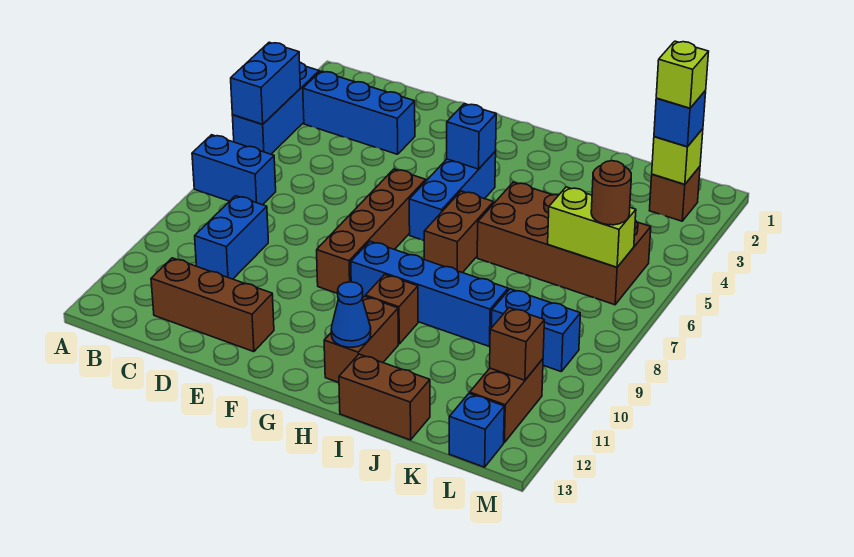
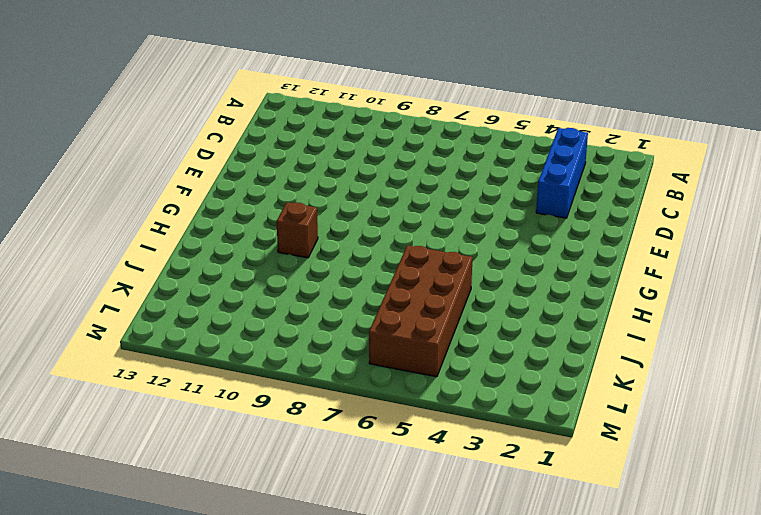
none -> blue 1x3 brick [232,63,319,154]
none -> blue 1x2 brick [192,135,276,205]
none -> blue 1x2 brick [195,196,268,279]

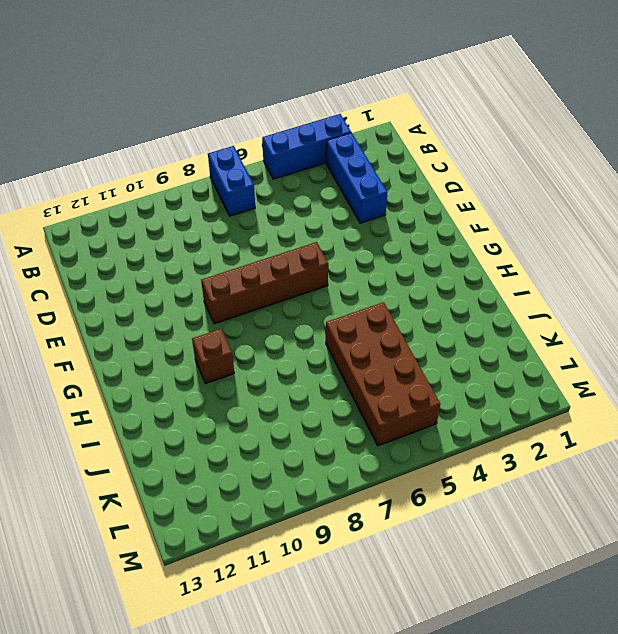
none -> blue 1x2 brick [195,196,268,279]
none -> brown 1x3 brick [151,258,274,352]
none -> blue 1x3 brick [409,151,496,240]

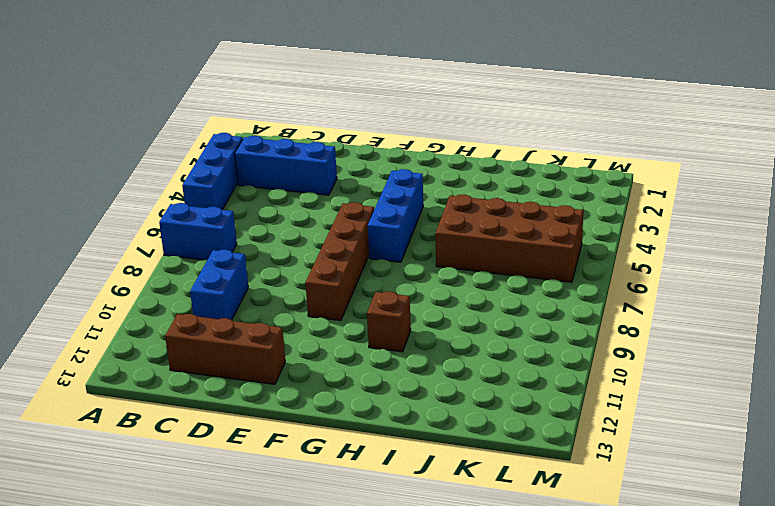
none -> blue 1x4 brick [351,241,508,346]
none -> brown 1x2 brick [424,191,494,273]
none -> brown 1x2 brick [324,296,398,383]

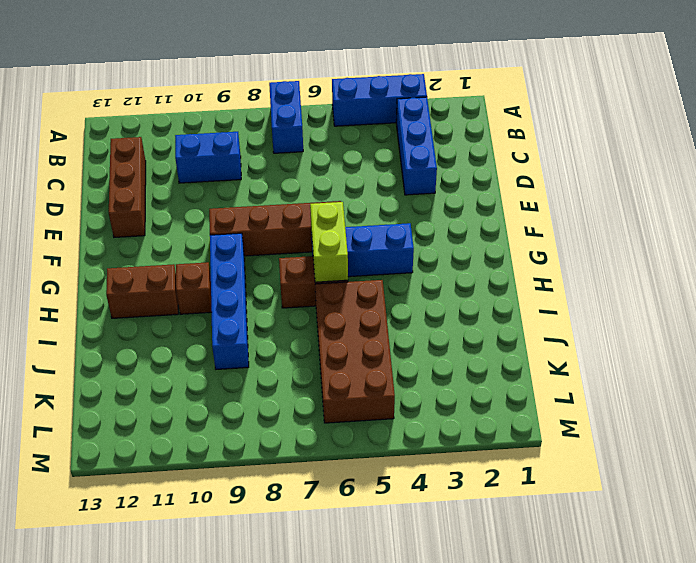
lime 1x2 brick [310,202,348,282] -> lime 1x2 brick moved to [548,187,636,267]
none -> brown 1x2 brick [339,354,430,440]
none -> blue 1x2 brick [492,289,580,372]
none -> brown 1x1 brick [649,167,700,221]

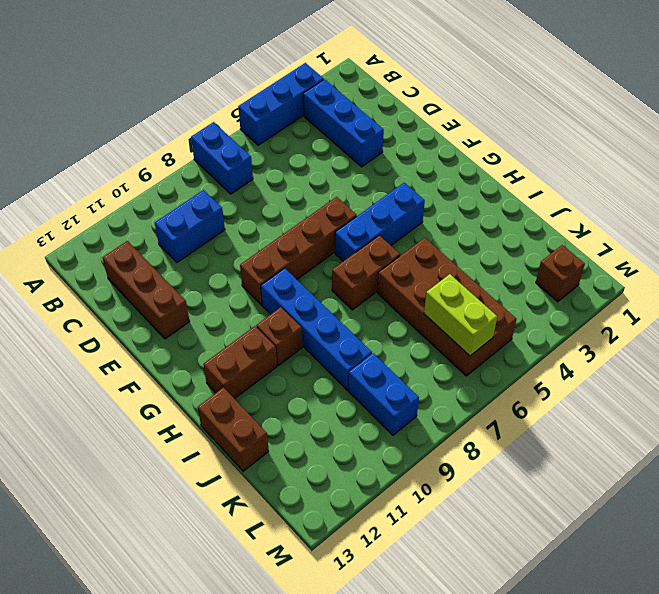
none -> brown 1x2 brick [470,359,543,442]
none -> blue 1x1 brick [449,393,504,467]
none -> blue 1x2 brick [231,42,300,124]

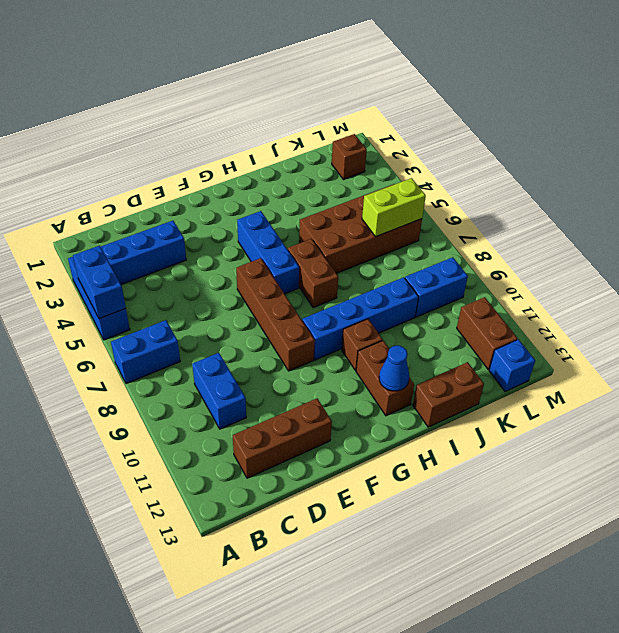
none -> blue 1x1 brick [447,104,496,169]
none -> lime 1x1 brick [652,129,703,184]
none -> brown 1x1 brick [490,308,544,380]

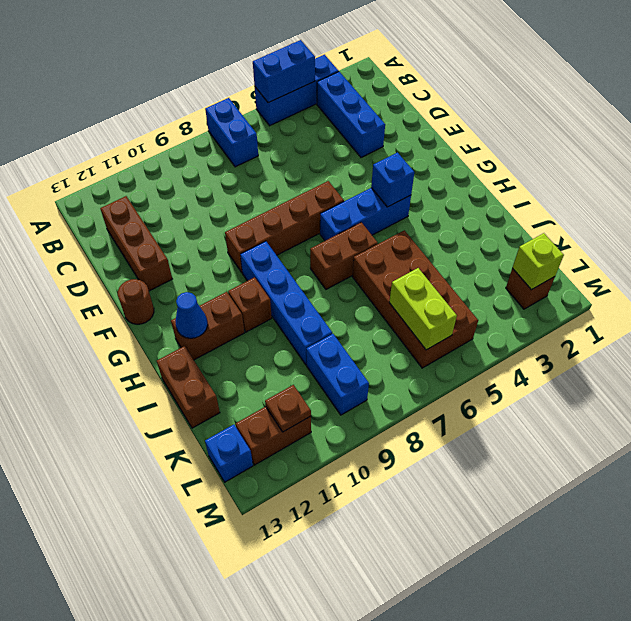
brown 1x1 round brick [118,279,154,324] -> brown 1x1 round brick moved to [591,161,631,225]
brown 1x1 plate [265,385,311,432] -> brown 1x1 brick [490,308,544,380]
none -> blue 1x2 brick [195,196,268,279]
none -> blue 1x1 brick [654,90,706,147]
none -> lime 1x1 brick [656,41,709,108]

